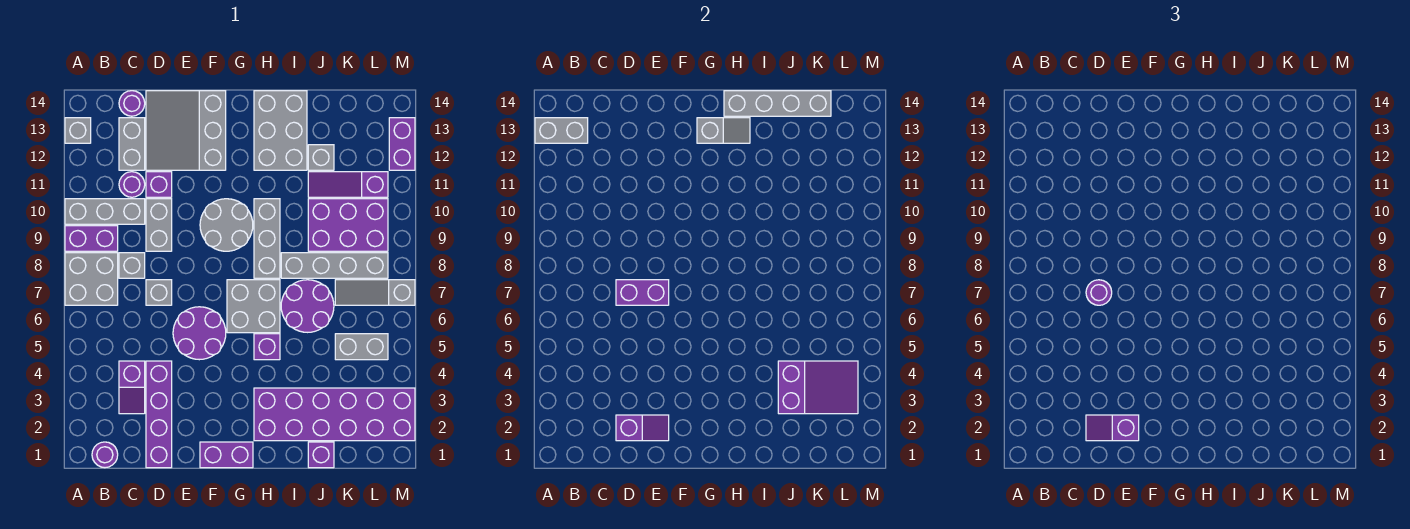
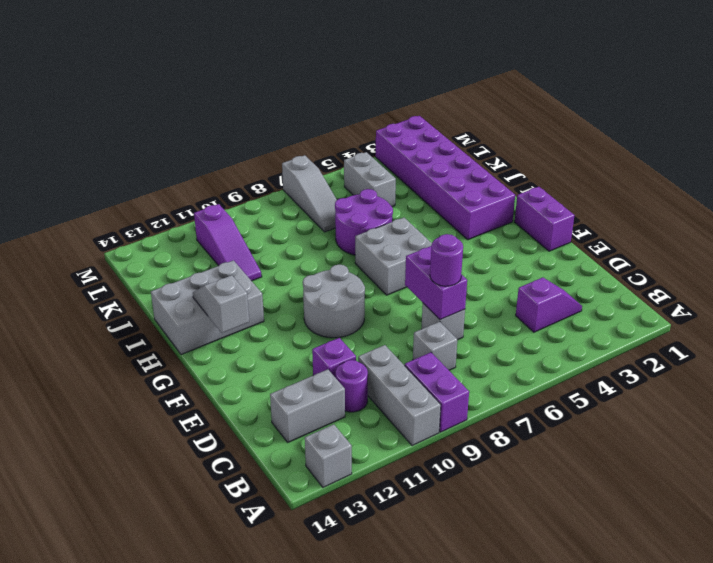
none -> grey 2x2 brick [65,253,118,305]
none -> purple 1x1 round brick [92,442,118,468]
none -> purple 1x1 round brick [119,91,145,116]
none -> purple 1x4 brick [146,361,172,468]

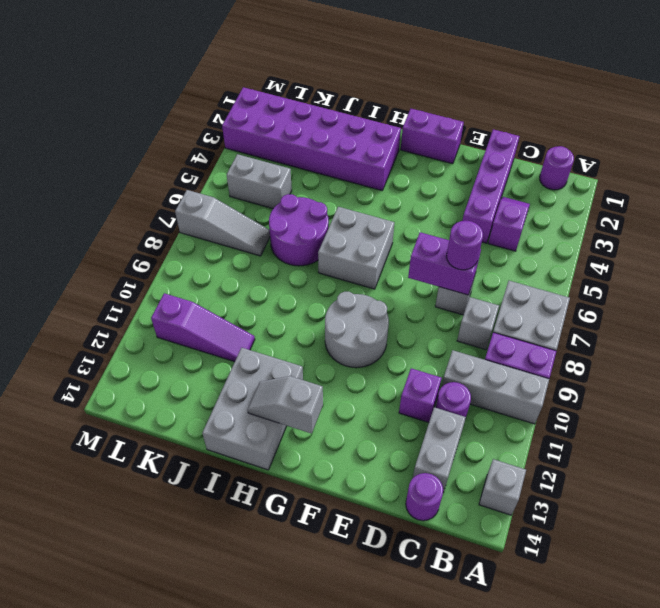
none -> grey 1x2 brick [146,199,172,251]
none -> grey 3x3 slope [146,91,226,170]
none -> purple 2x2 round brick [173,307,226,360]
none -> purple 1x1 brick [254,334,280,360]

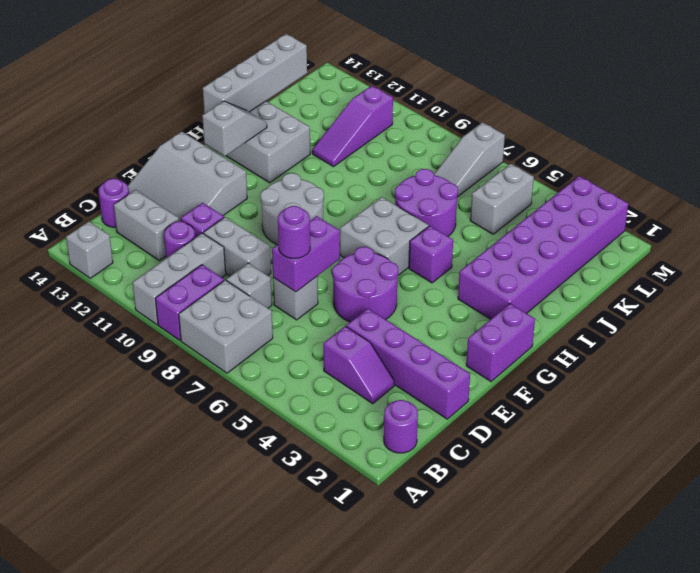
none -> grey 1x3 brick [254,199,280,278]
none -> grey 1x4 brick [281,253,388,278]
none -> purple 1x1 brick [308,442,334,468]
none -> purple 2x3 brick [308,199,388,251]

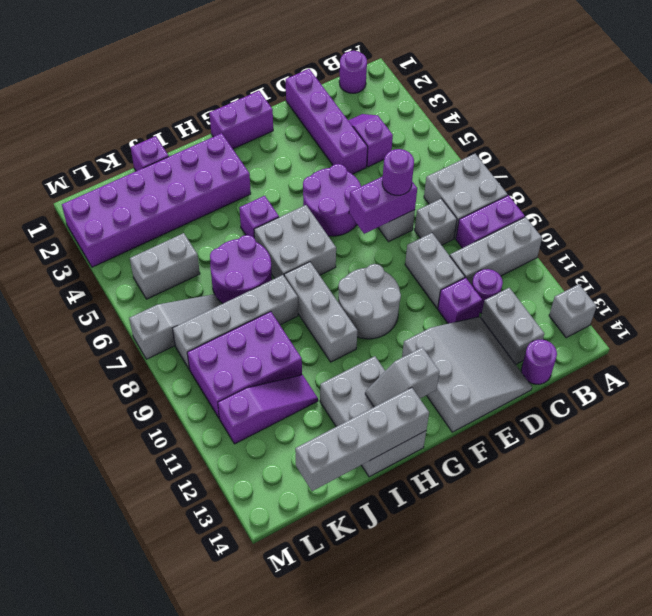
none -> grey 1x1 brick [308,145,334,170]
none -> purple 1x2 brick [389,118,415,170]
none -> grey 1x2 brick [535,118,588,143]
none -> purple 1x2 slope [616,415,669,441]

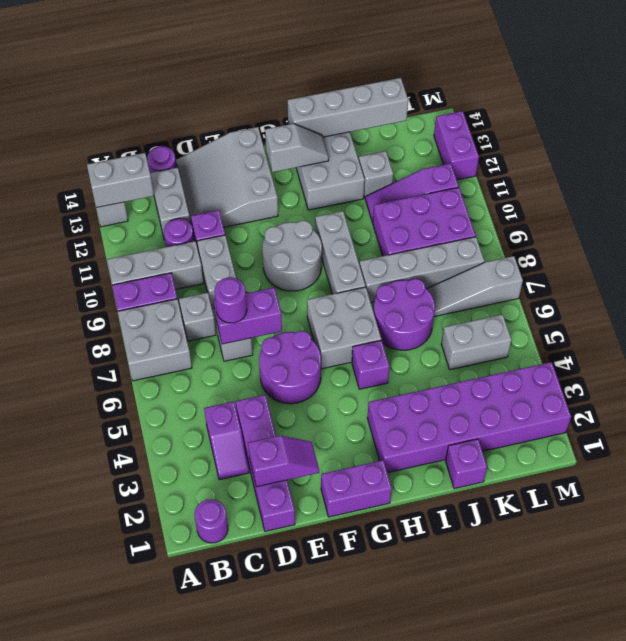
none -> purple 2x3 slope [778,361,858,414]
none -> purple 1x2 slope [1086,415,1139,441]

